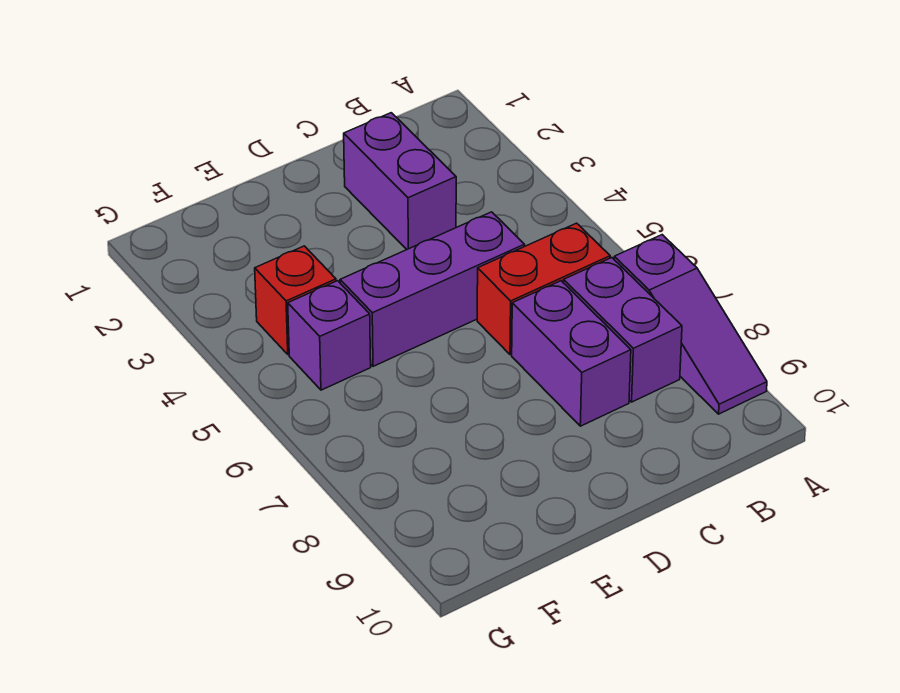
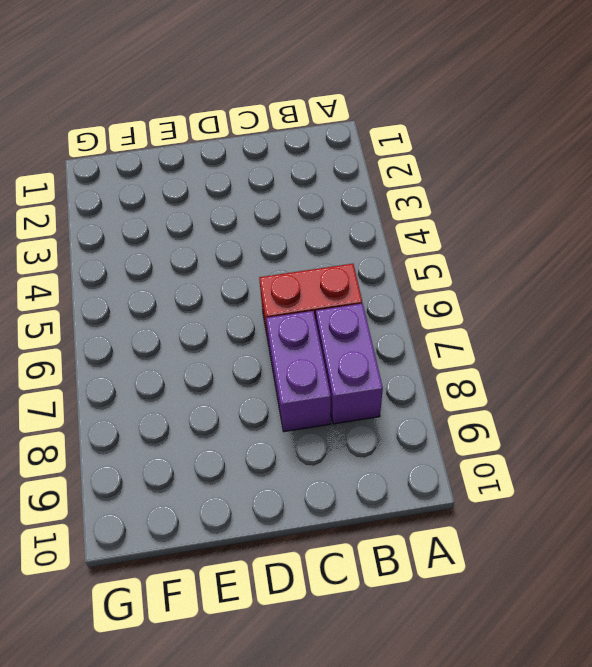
none -> purple 1x3 slope [614,235,767,414]
none -> purple 1x2 brick [344,113,456,249]

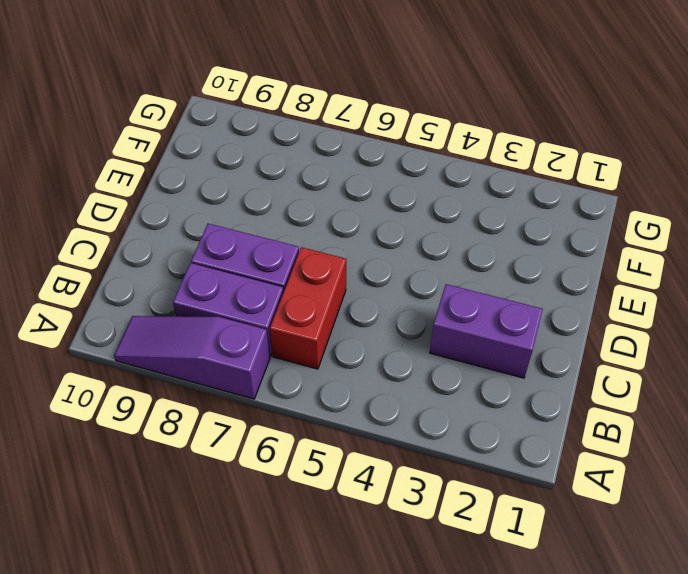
none -> purple 1x3 brick [340,212,525,366]
none -> red 1x1 brick [255,246,336,355]

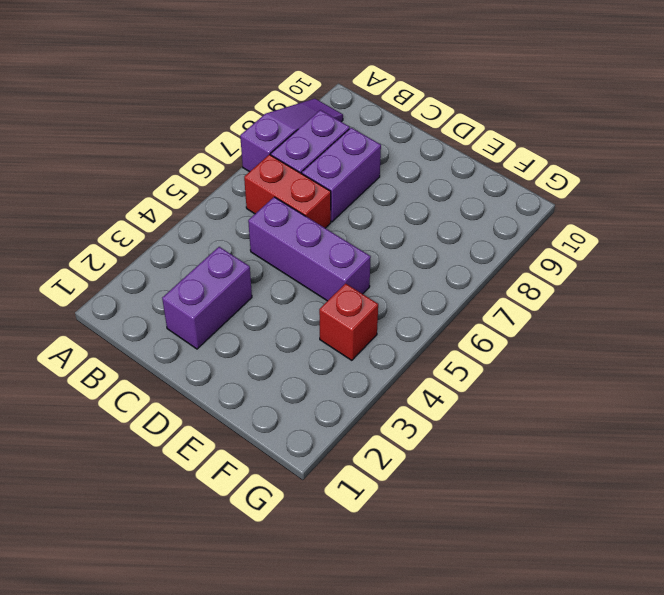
none -> purple 1x1 brick [288,281,371,390]

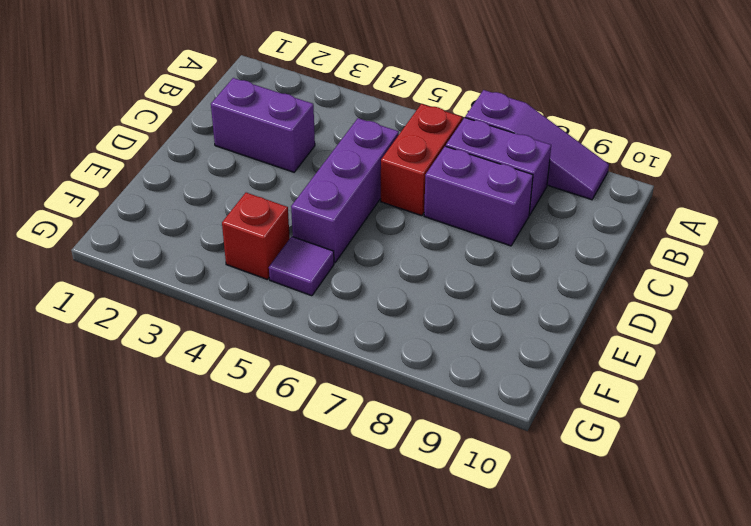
purple 1x1 tile [269,236,334,296] -> purple 1x1 brick [288,281,371,390]

